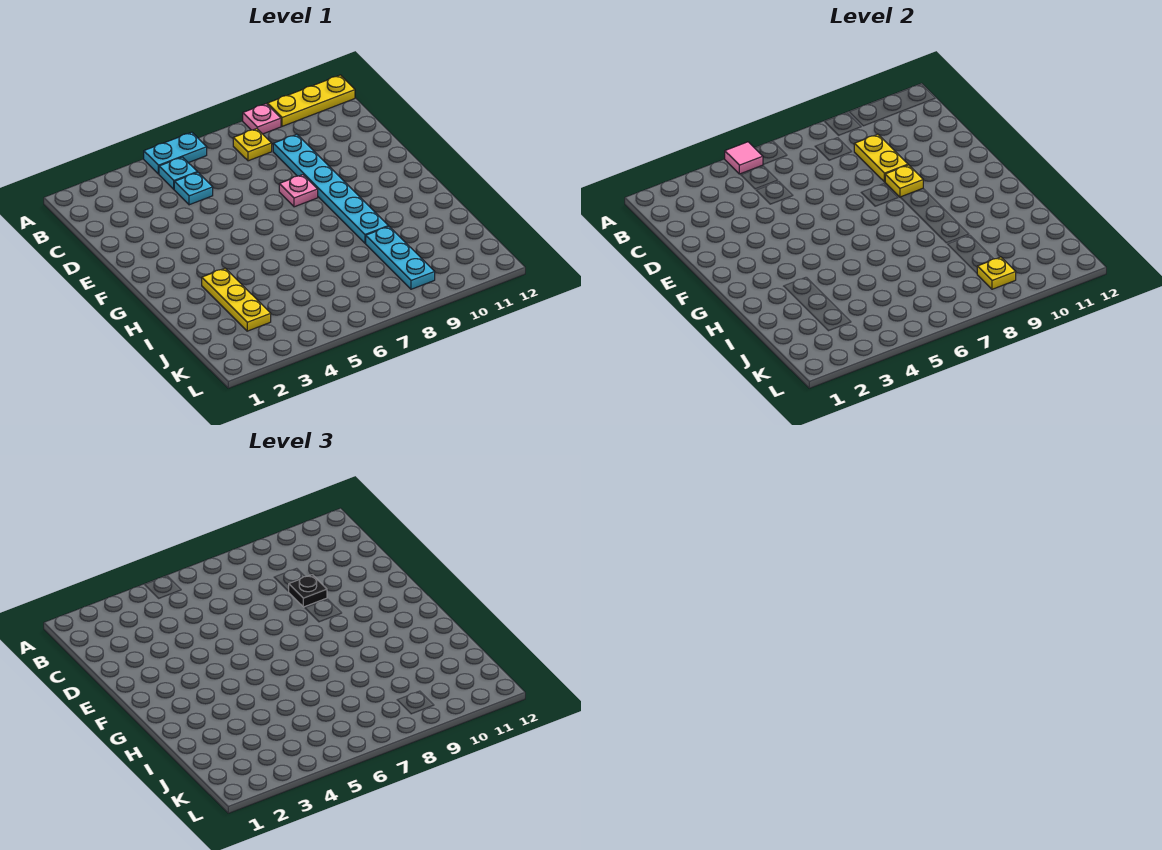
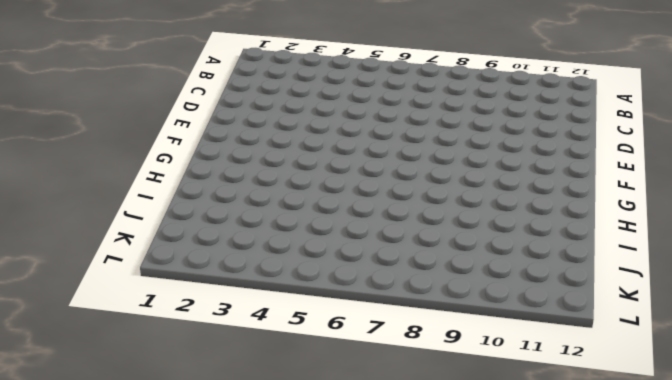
none -> cyan 1x2 plate [144,132,207,174]
none -> pink 1x1 plate [243,104,281,134]
none -> yellow 1x3 plate [267,75,355,126]

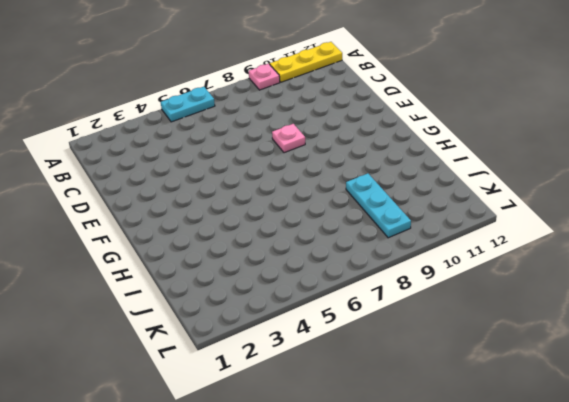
none -> cyan 1x1 plate [159,157,197,189]
none -> yellow 1x1 plate [233,129,272,161]
none -> cyan 1x1 plate [174,172,213,205]

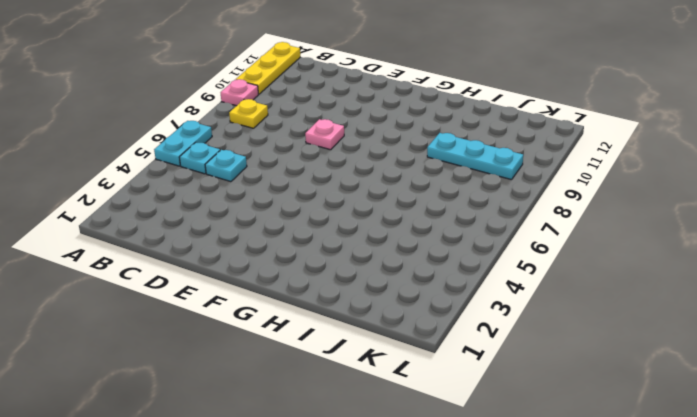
none -> cyan 1x6 plate [273,134,389,243]
none -> yellow 1x3 plate [202,268,271,331]
none -> pink 1x1 tile [725,142,763,174]

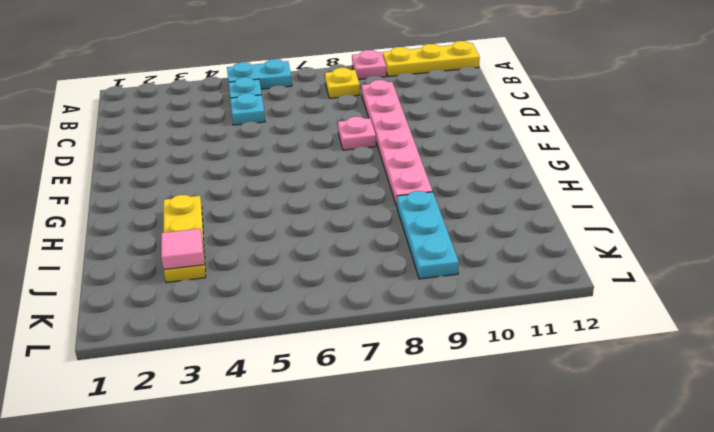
pink 1x6 plate [362,80,432,206] -> cyan 1x6 plate [273,134,389,243]
pink 1x1 tile [161,229,204,269] -> pink 1x1 tile moved to [725,142,763,174]
none -> yellow 1x2 plate [854,134,908,182]
none -> yellow 1x1 plate [885,165,923,197]
none -> yellow 1x1 plate [977,257,1016,289]

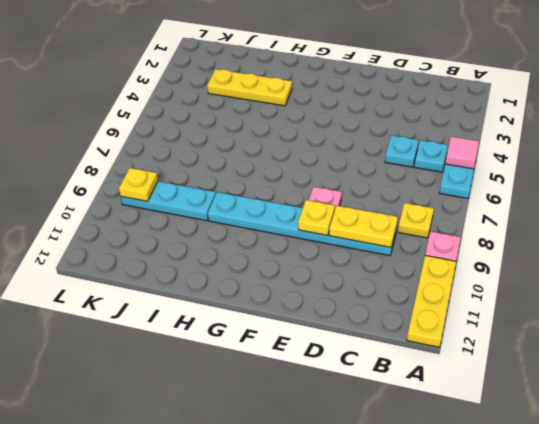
none -> black 1x1 plate [288,575,327,607]

